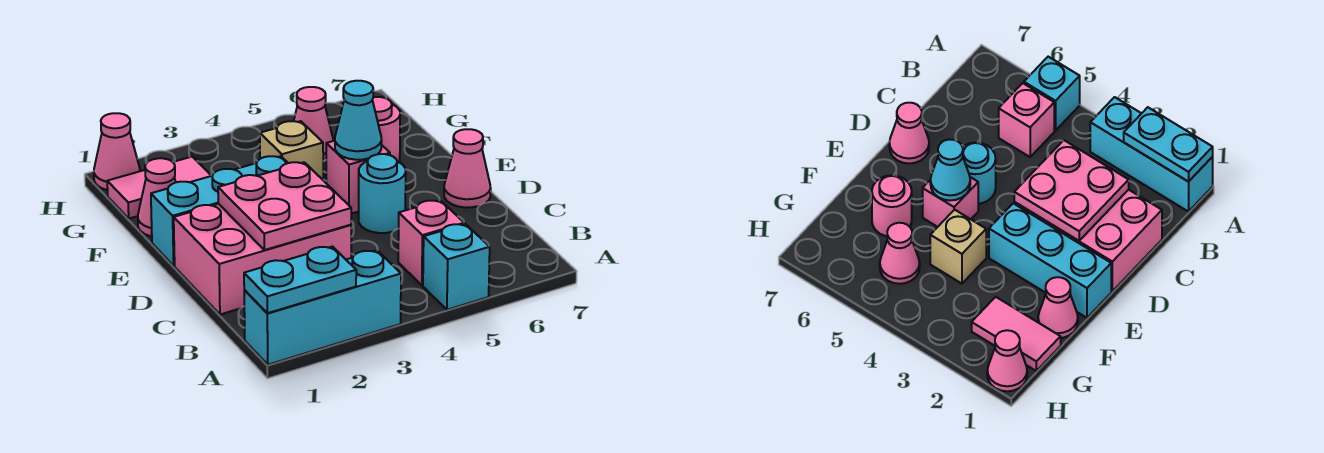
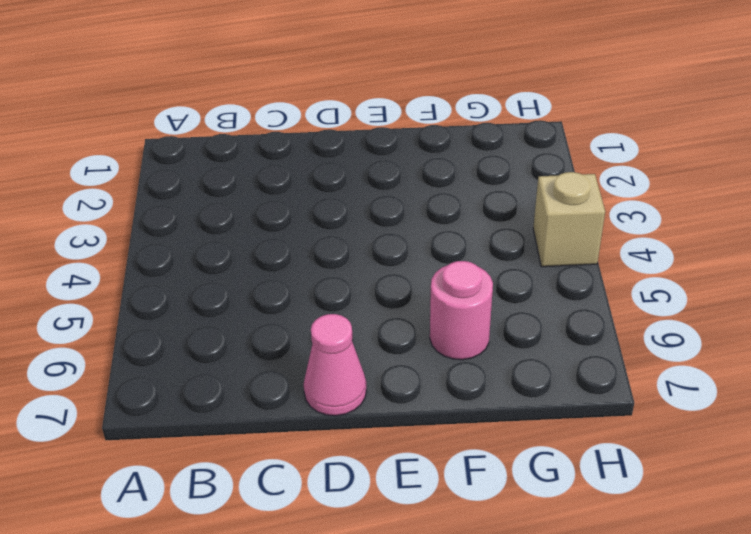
tan 1x1 brick [533,172,605,267] -> tan 1x1 brick moved to [260,121,323,180]
none -> cyan 1x3 brick [244,250,401,365]
none -> cyan 1x1 brick [423,224,490,310]
none -> pink 1x1 brick [398,200,464,285]

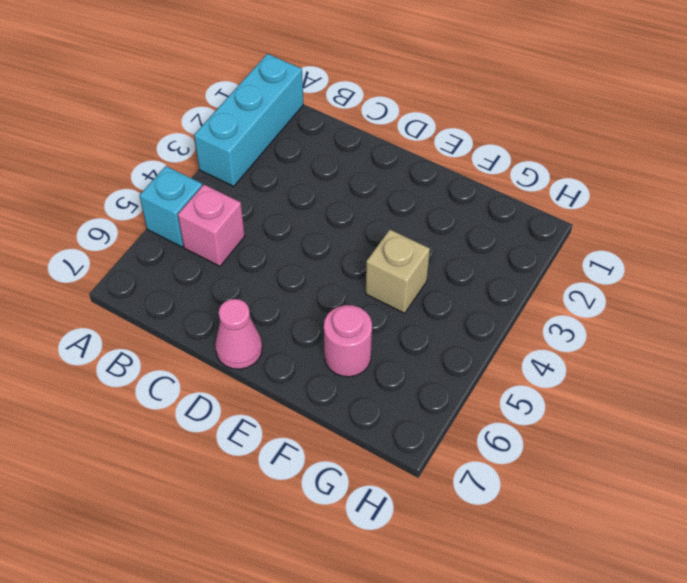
none -> pink 2x3 brick [174,204,351,315]
none -> cyan 1x1 round brick [359,154,406,233]
none -> cyan 1x3 brick [151,156,288,266]

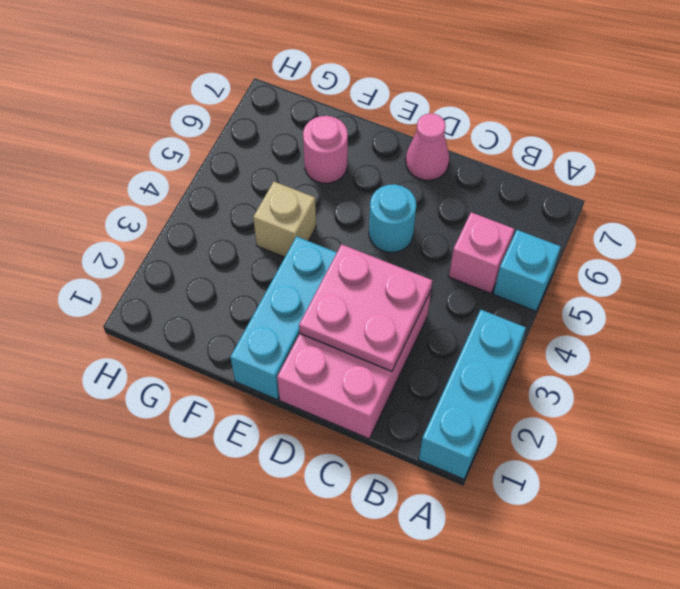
none -> pink 1x1 brick [326,141,390,214]
none -> pink 1x1 cone [138,158,176,237]
none -> pink 1x2 tile [107,157,211,219]

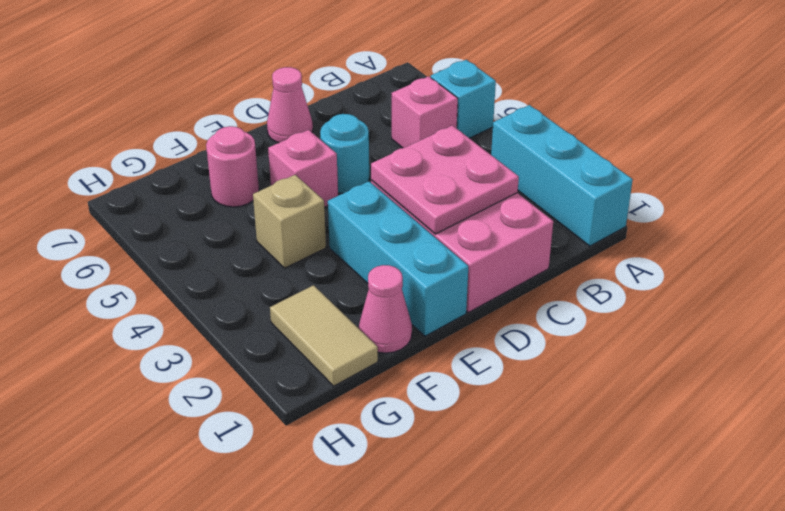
tan 1x2 tile [270,285,378,386] -> pink 1x2 tile [107,157,211,219]
none -> pink 1x1 cone [294,87,334,161]
none -> pink 1x1 cone [94,113,140,190]
none -> cyan 1x2 plate [244,247,356,313]

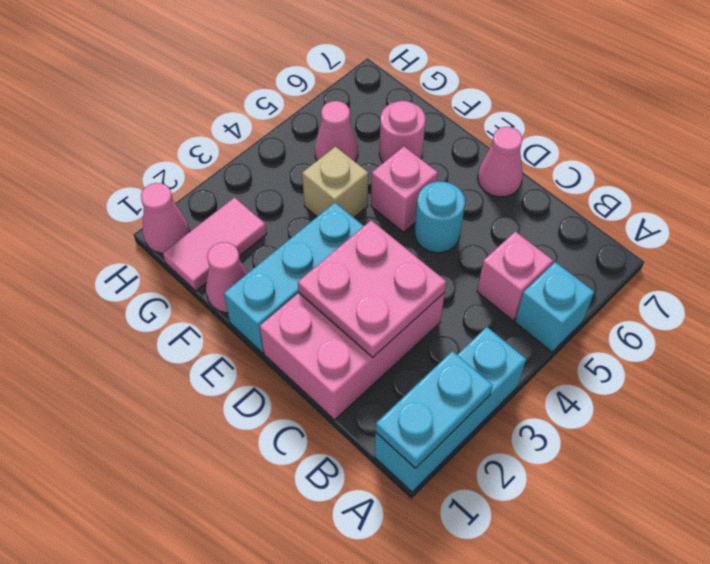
none -> cyan 1x1 cone [335,81,382,160]

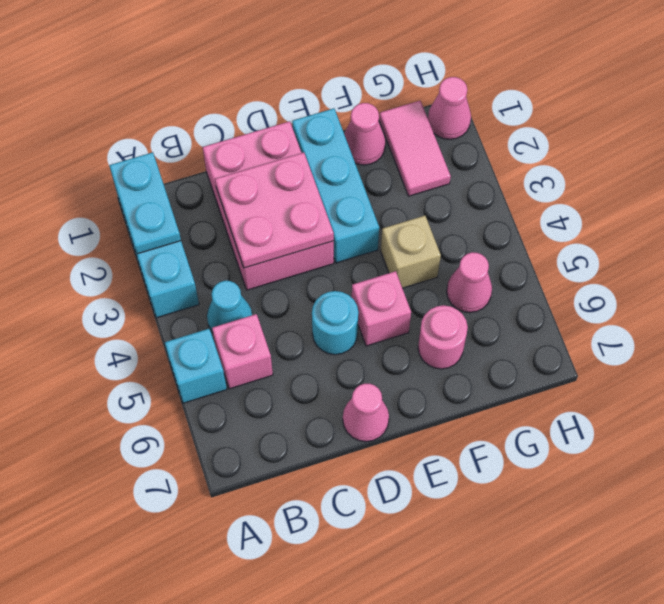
cyan 1x1 cone [207,281,252,333] -> cyan 1x1 cone moved to [335,81,382,160]

